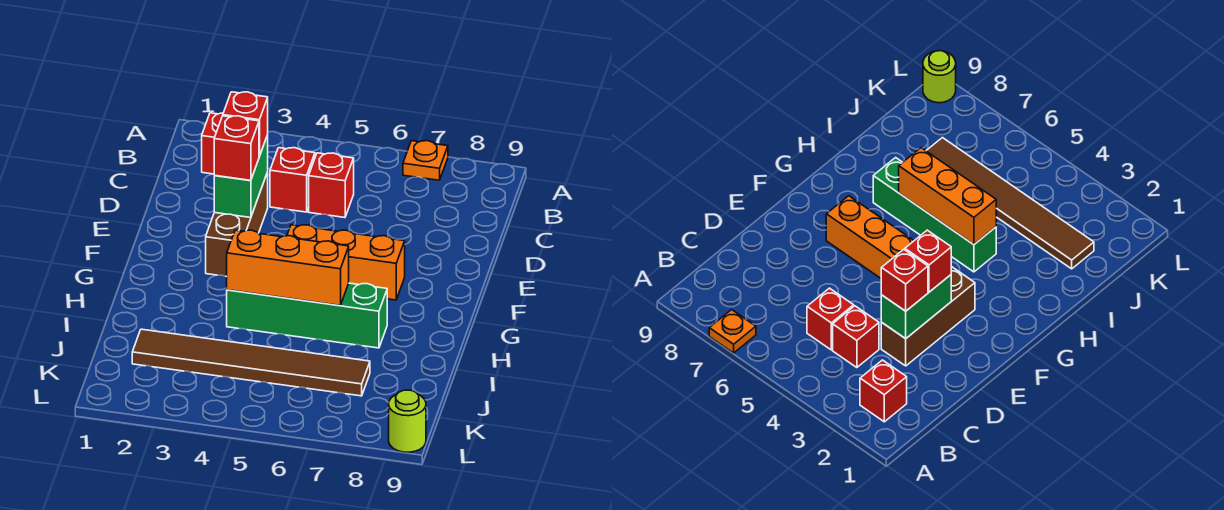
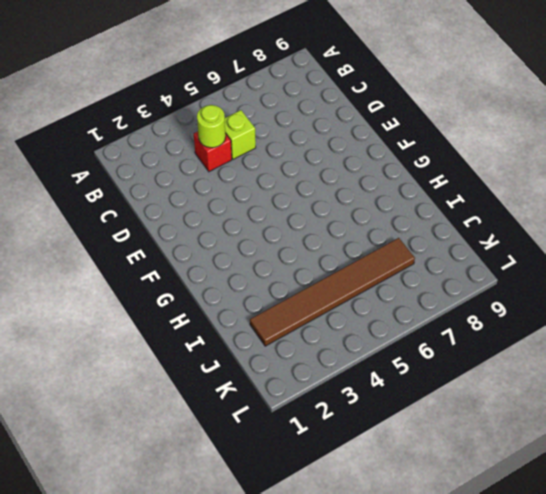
lime 1x1 round brick [197,105,226,148] -> lime 1x1 round brick moved to [389,390,426,452]
lime 1x1 brick [225,110,256,159] -> red 1x1 brick [309,153,354,218]
none -> orange 1x1 plate [403,141,448,180]
none -> red 1x1 brick [202,113,223,174]
none -> brown 1x3 brick [206,172,268,277]

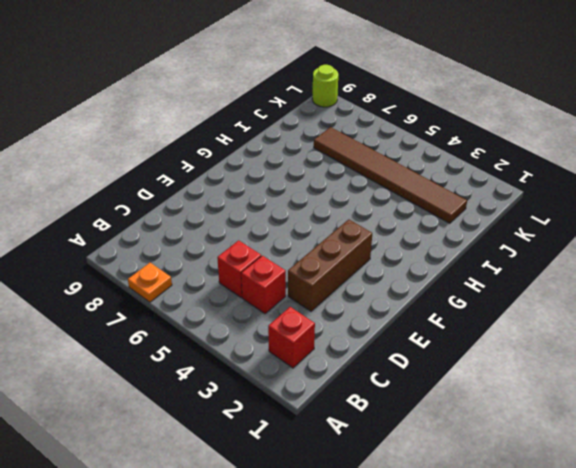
none -> orange 1x3 brick [287,225,405,300]
none -> green 1x4 brick [227,283,387,348]
none -> green 1x2 brick [214,135,268,218]

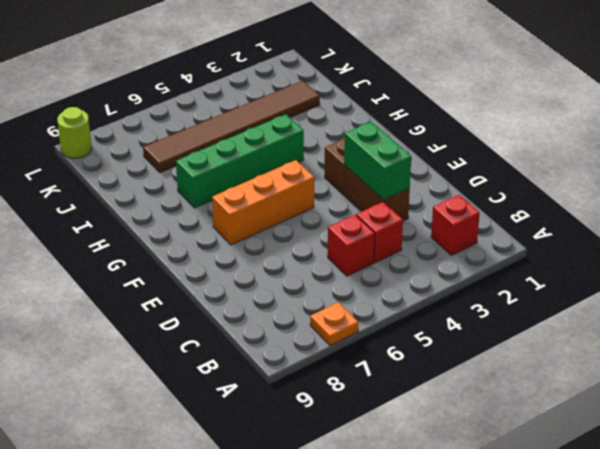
none -> orange 1x3 brick [227,230,349,306]
none -> red 1x1 brick [223,92,268,157]
none -> red 1x1 brick [214,116,259,180]

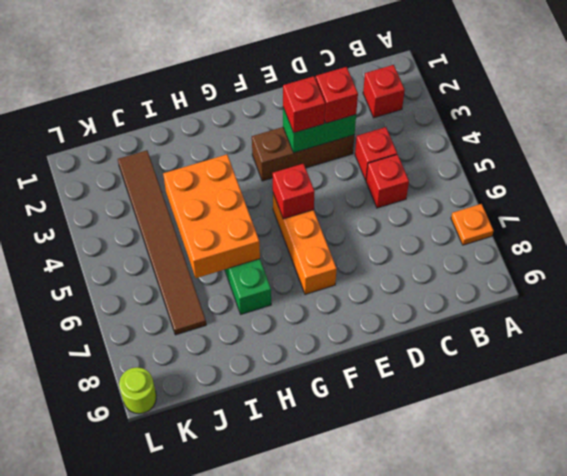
red 1x1 brick [273,164,315,219] -> none
orange 2x3 brick [163,154,260,278] -> orange 1x3 brick [227,230,349,306]

